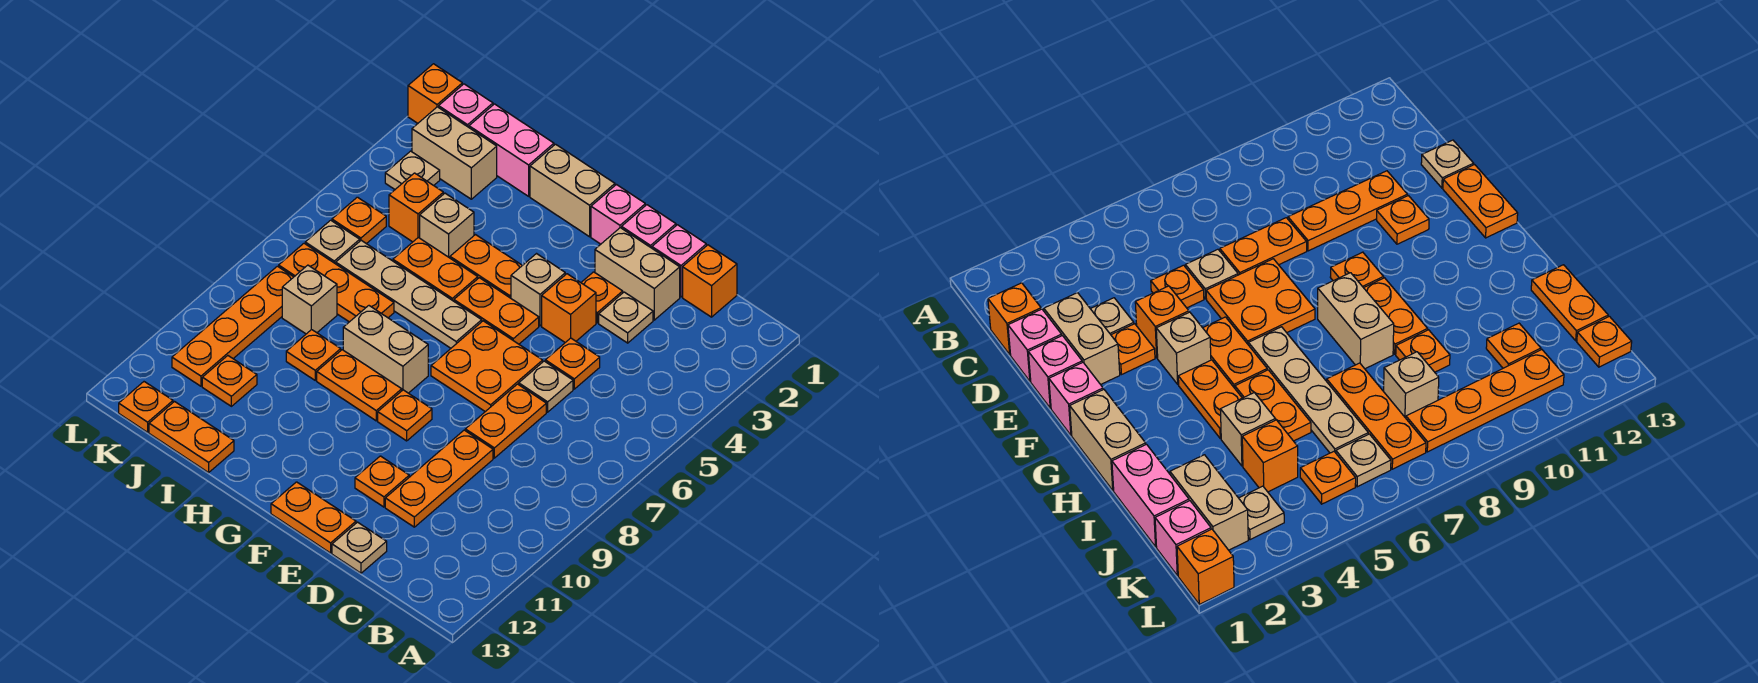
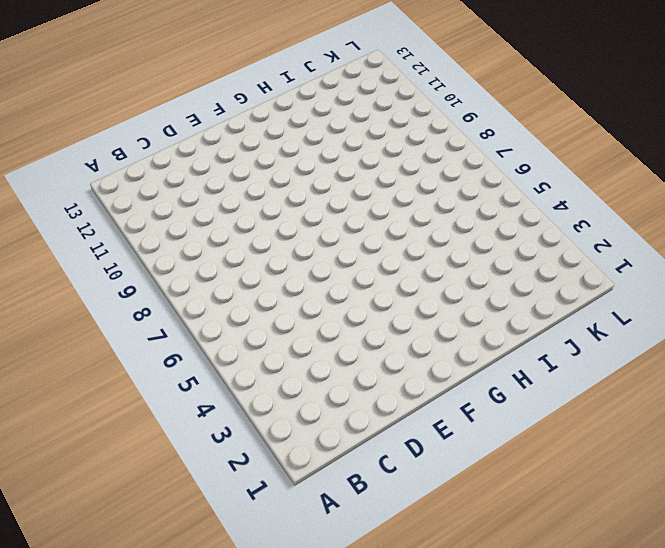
none -> orange 1x1 brick [683,245,737,317]
none -> pink 1x1 brick [652,225,706,297]
none -> tan 1x2 brick [595,228,680,320]
none -> tan 1x1 plate [599,292,653,343]

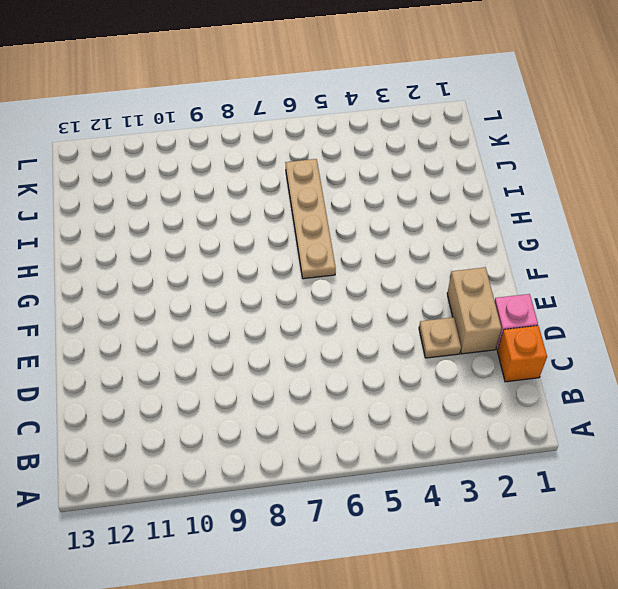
none -> orange 1x1 plate [545,338,600,389]
none -> tan 1x1 plate [519,361,573,412]
none -> orange 1x2 plate [465,384,546,458]
none -> orange 1x3 plate [385,430,493,527]

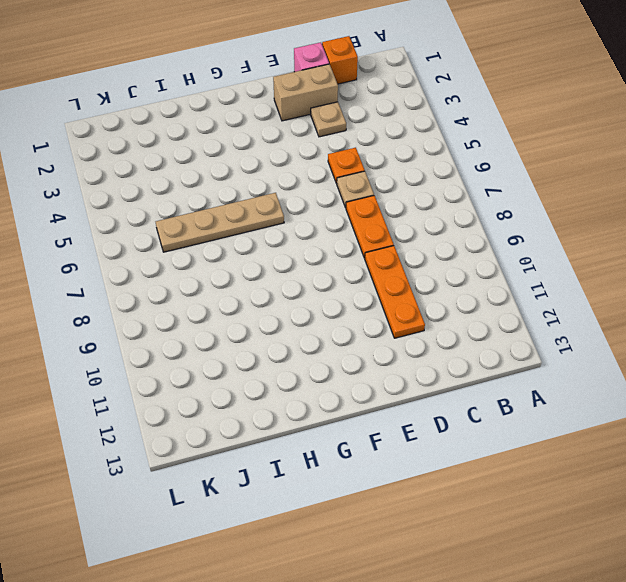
none -> tan 1x1 plate [332,522,387,573]
none -> pink 1x1 brick [622,205,676,248]
none -> orange 1x1 plate [581,272,623,323]
none -> orange 1x1 brick [542,274,596,342]

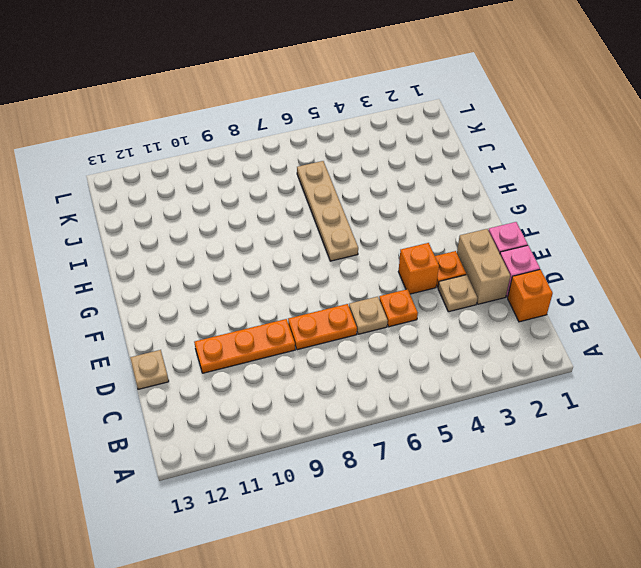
none -> orange 2x2 plate [431,321,543,412]
none -> orange 1x1 plate [355,456,409,507]
none -> orange 1x2 plate [271,482,356,553]
none -> pink 1x1 brick [591,185,645,244]

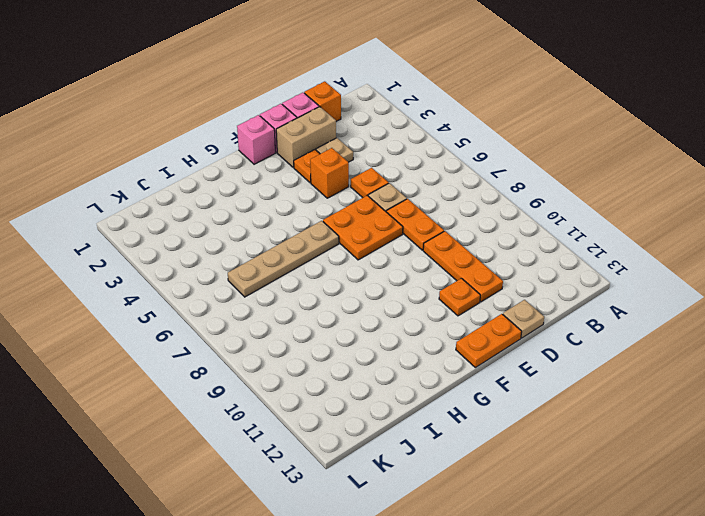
none -> tan 1x1 brick [511,254,565,326]
none -> orange 1x2 plate [454,278,539,344]
none -> orange 1x1 plate [378,390,432,441]
none -> tan 1x2 brick [530,144,615,237]

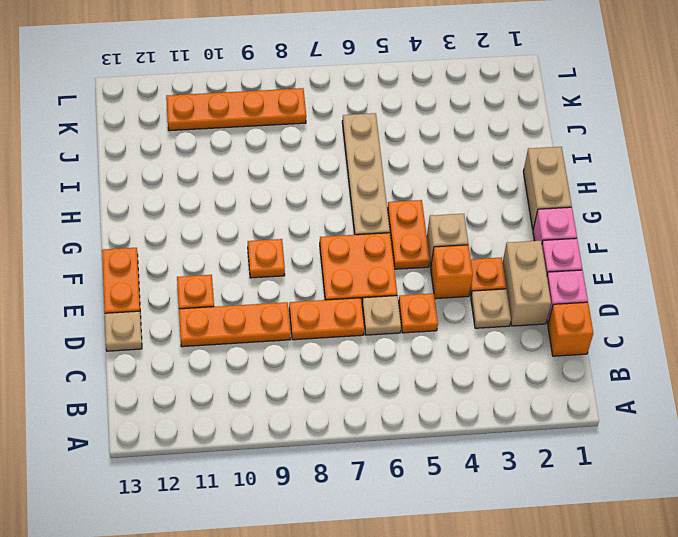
none -> orange 1x2 plate [450,235,522,298]
none -> tan 1x2 brick [343,306,428,393]
none -> orange 1x2 plate [317,350,402,421]
none -> orange 1x2 plate [393,237,478,301]

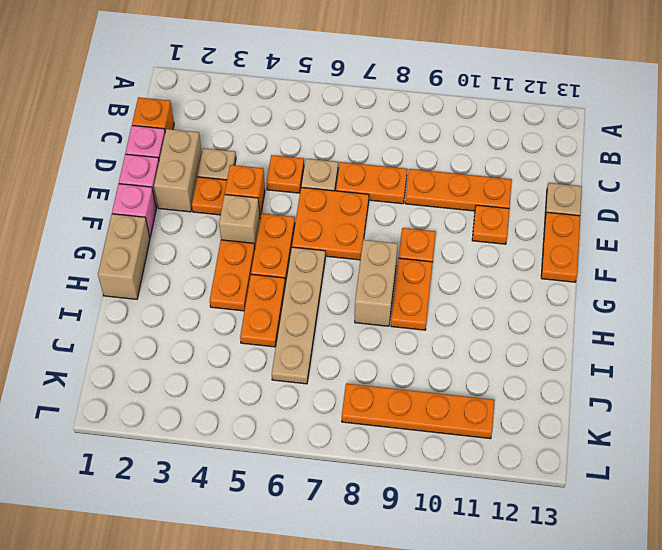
none -> pink 1x2 brick [469,104,554,196]
none -> tan 1x1 brick [420,193,474,258]
none -> orange 1x3 plate [279,243,394,322]
none -> orange 1x1 plate [286,330,341,380]

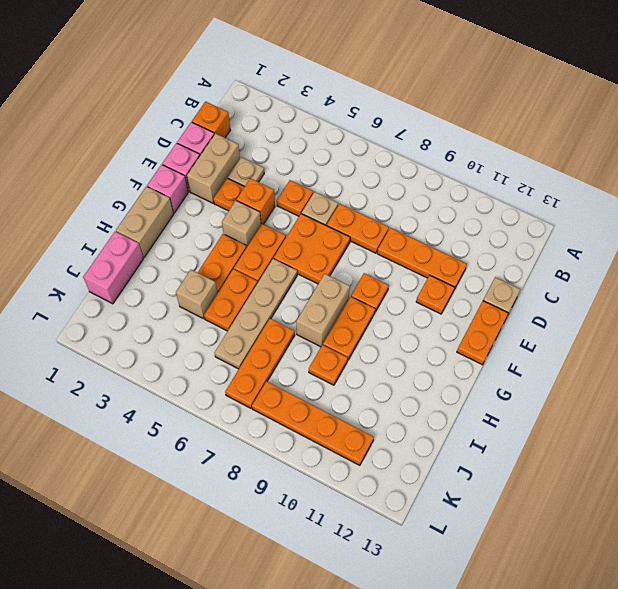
none -> orange 1x2 plate [149,402,234,473]
none -> tan 1x2 brick [412,107,497,199]
none -> orange 1x1 brick [389,173,443,242]
none -> tan 1x1 brick [282,265,337,334]

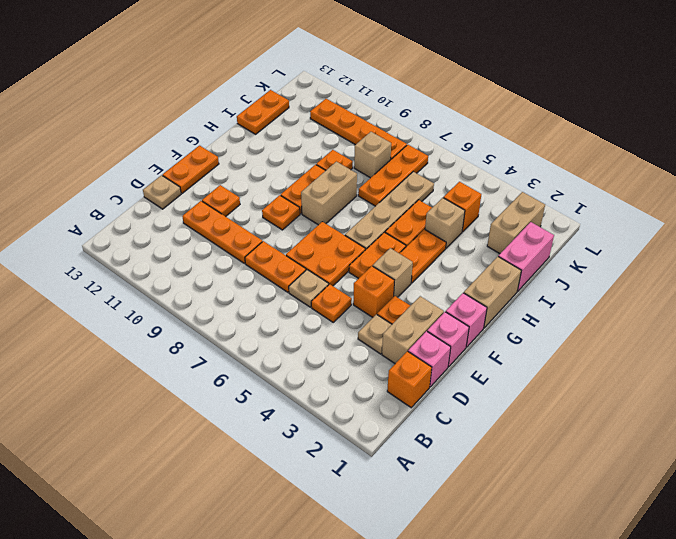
none -> orange 1x1 plate [202,356,257,406]
none -> pink 1x1 brick [439,84,493,127]
none -> tan 1x1 plate [385,151,440,189]
none -> orange 1x1 plate [332,197,386,244]

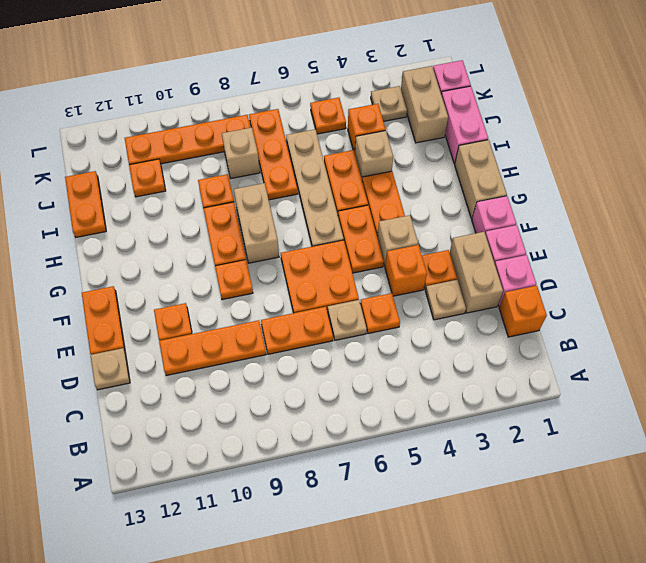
none -> tan 1x1 plate [305,220,360,264]
none -> orange 1x1 plate [119,382,173,432]
none -> orange 1x1 brick [408,64,462,123]

